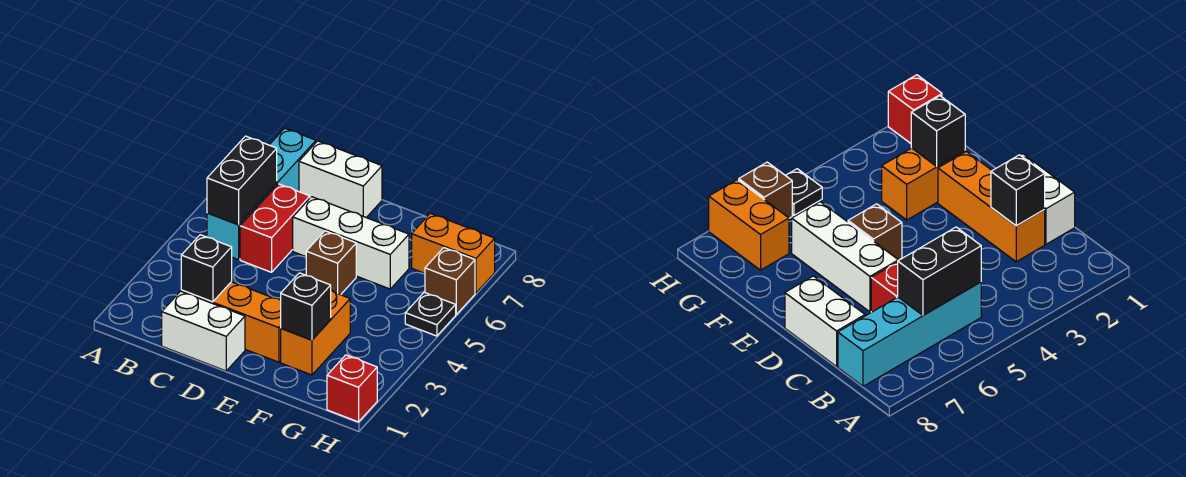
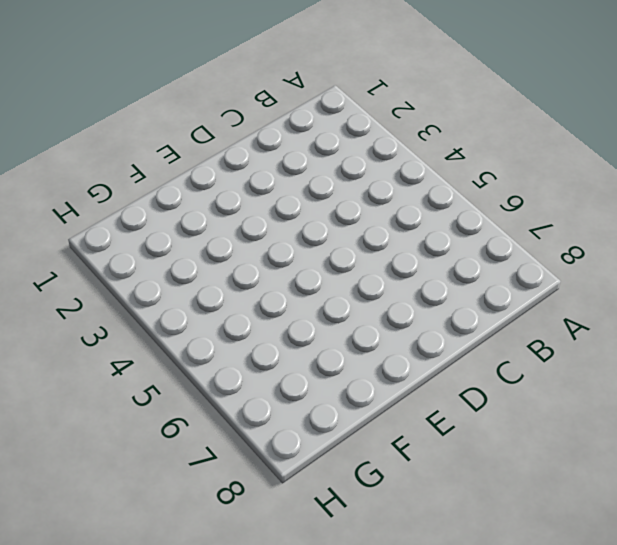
none -> cyan 1x4 brick [207,128,316,260]
none -> white 1x2 brick [162,291,245,371]
none -> orange 1x3 brick [181,282,281,362]

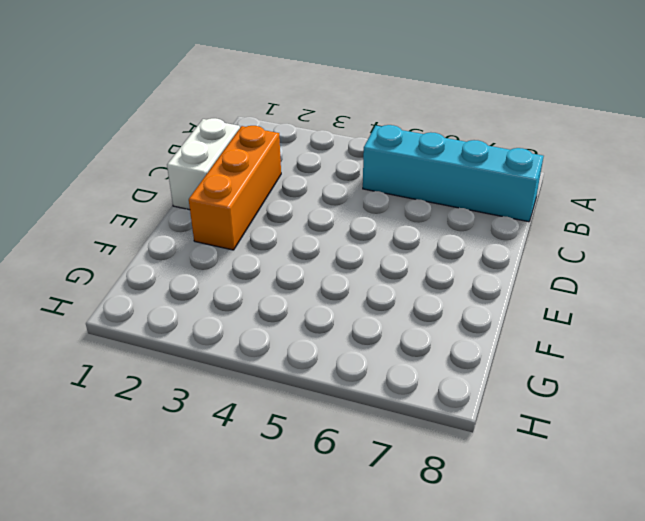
none -> red 1x2 brick [240,184,310,272]
none -> white 1x2 brick [299,141,382,218]
none -> white 1x3 brick [293,197,409,289]

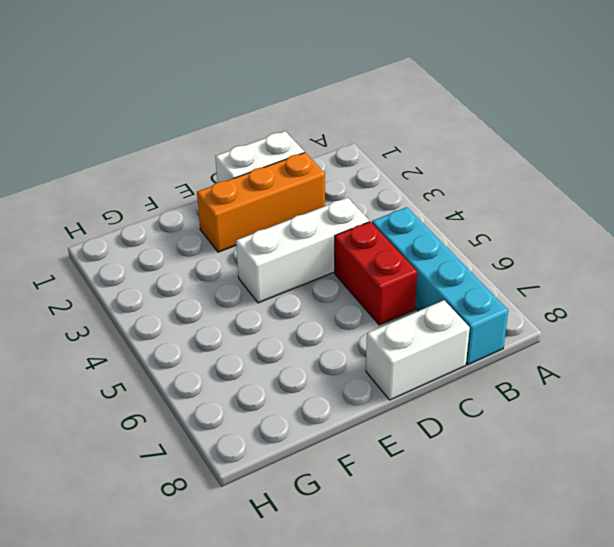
white 1x3 brick [236,198,369,303] -> white 1x3 brick moved to [293,197,409,289]
none -> brown 1x1 brick [306,231,356,295]
none -> orange 1x2 brick [281,290,350,375]
none -> orange 1x2 brick [412,213,495,293]

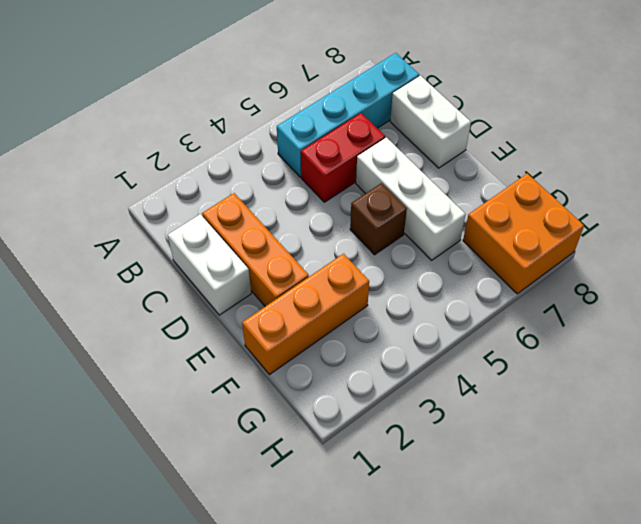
orange 1x3 brick [242,254,369,375] -> orange 1x2 brick [281,290,350,375]
orange 2x2 brick [463,173,584,294] -> orange 1x2 brick [412,213,495,293]
none -> red 1x1 brick [327,355,377,422]
none -> black 1x1 plate [405,292,456,336]
none -> brown 1x1 brick [425,248,475,314]

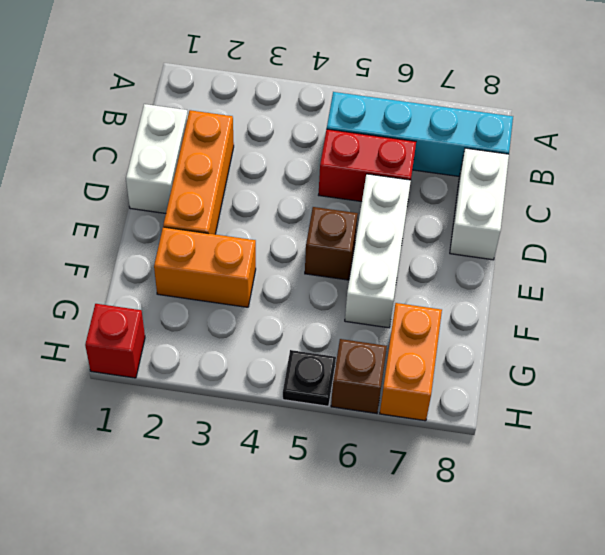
none -> black 1x2 brick [207,136,277,225]
none -> black 1x1 brick [181,235,232,302]
none -> black 1x1 brick [281,273,331,340]

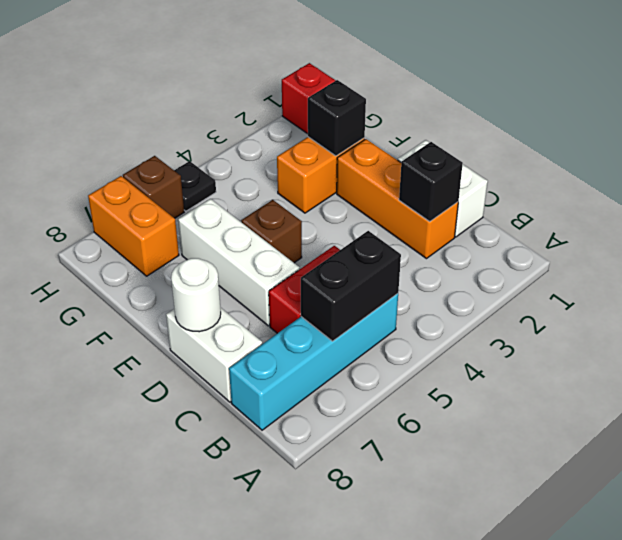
white 1x1 round brick [171,258,221,332] -> none

